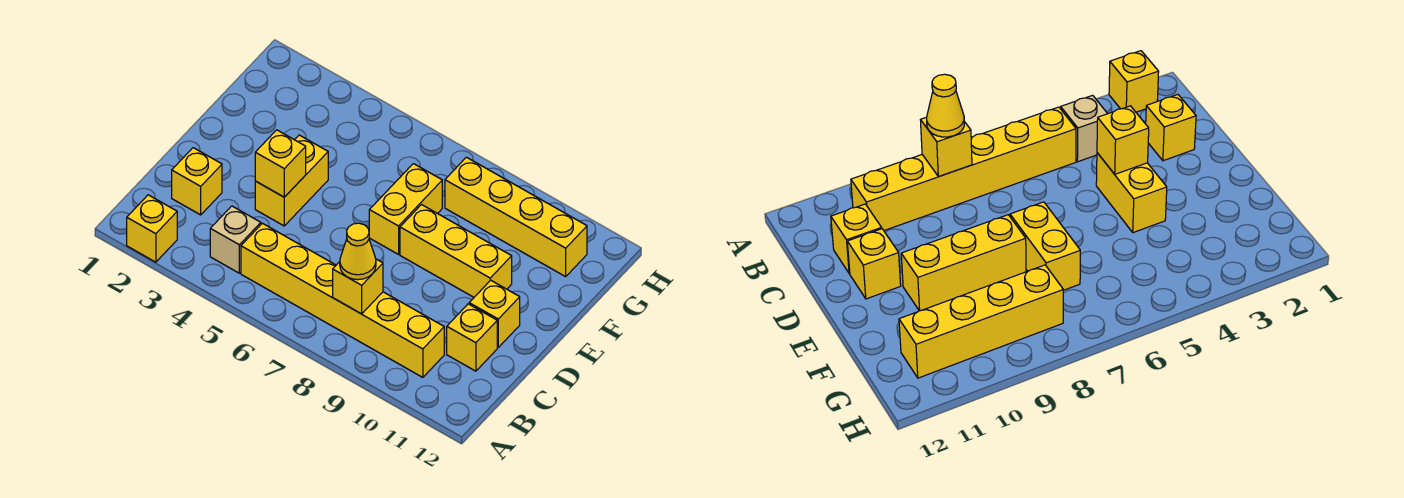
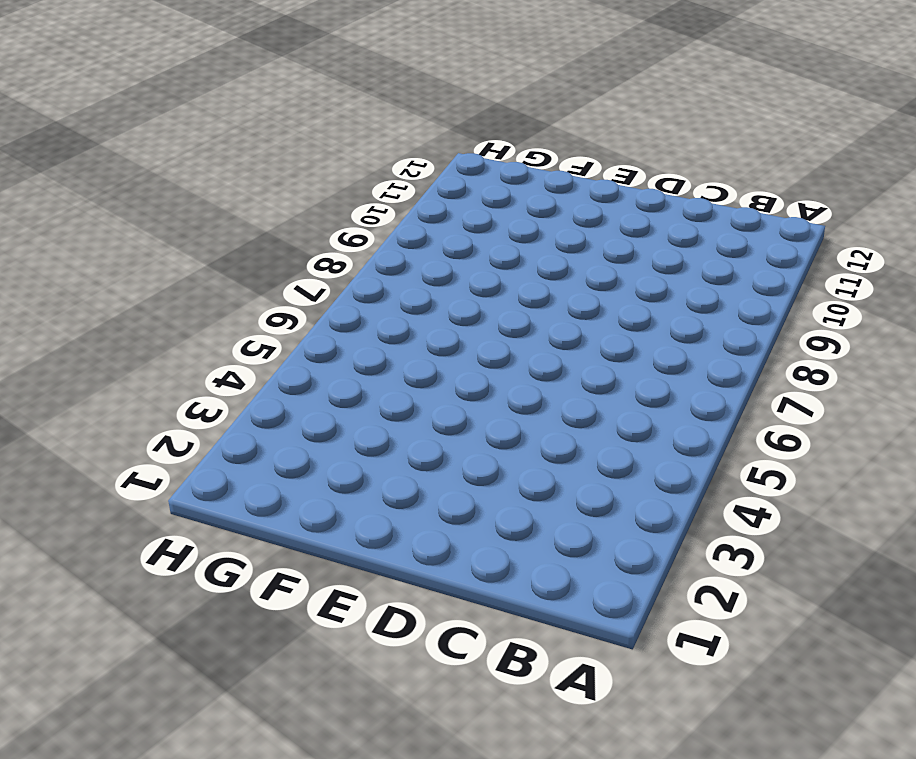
none -> yellow 1x1 brick [127,195,177,262]
none -> tan 1x1 brick [210,206,261,273]
none -> yellow 1x6 brick [241,223,444,377]

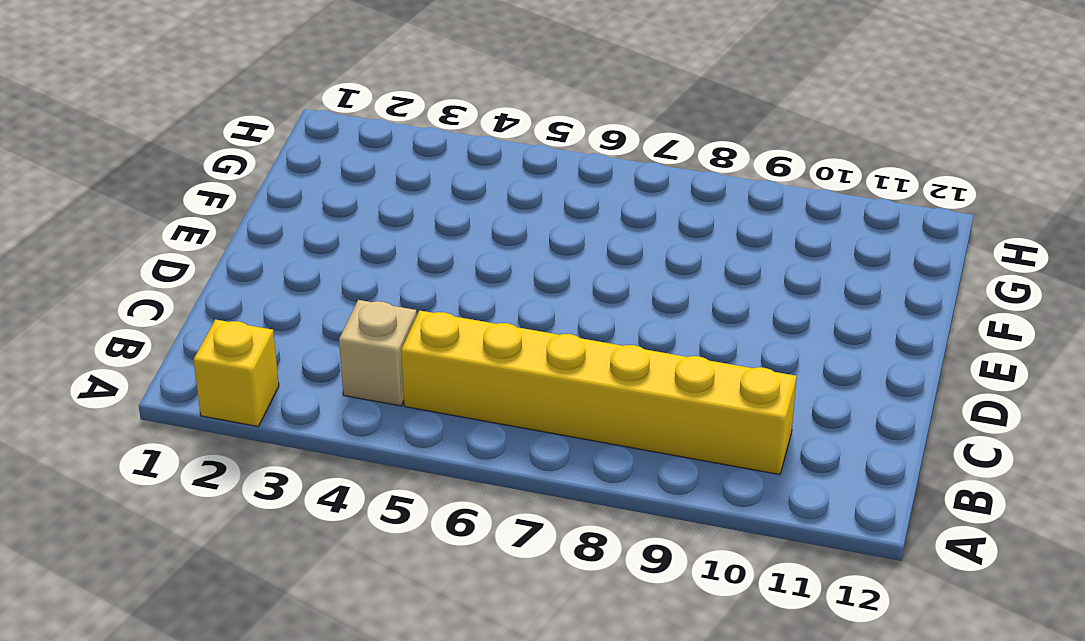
none -> yellow 1x1 brick [172,148,222,215]
none -> yellow 1x1 brick [447,304,497,371]
none -> yellow 1x2 brick [255,135,328,226]

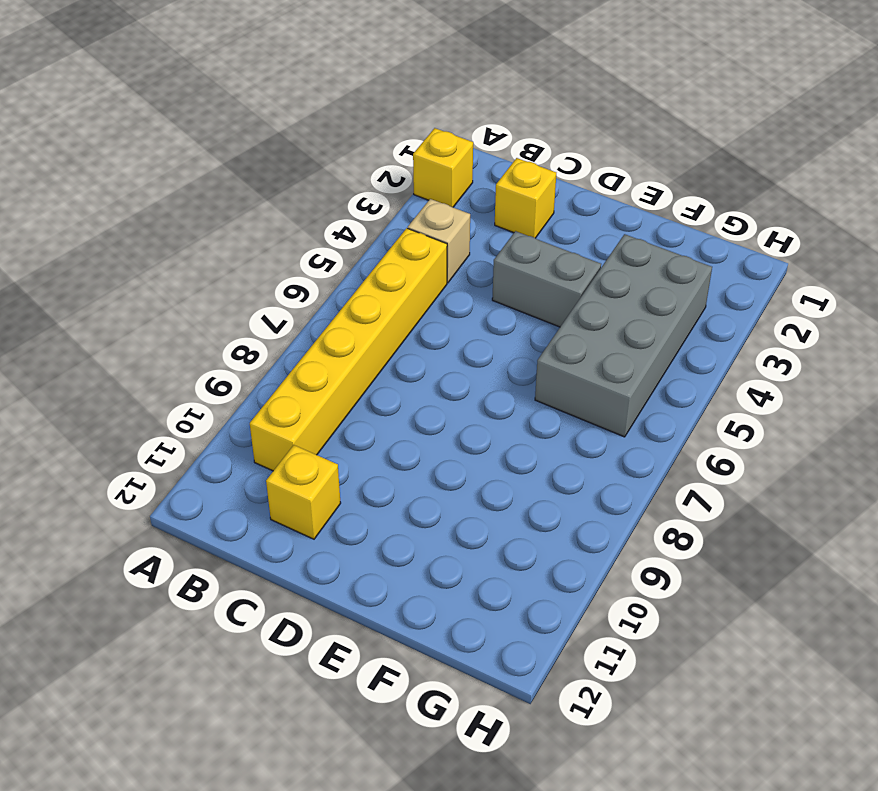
grey 1x2 brick [492,231,601,327] -> yellow 1x2 brick [255,135,328,226]
grey 2x4 brick [535,234,712,437] -> none
none -> yellow 1x1 brick [469,280,520,347]
none -> yellow 1x2 brick [369,164,442,254]
none -> yellow 1x3 brick [400,205,512,297]

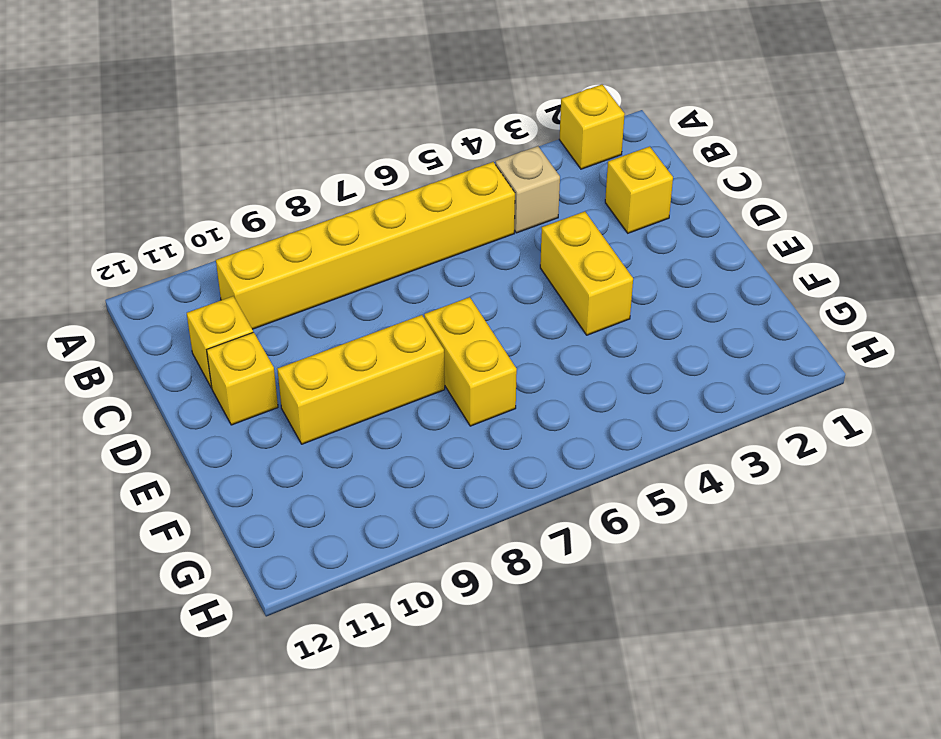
none -> yellow 1x4 brick [445,157,587,277]
none -> yellow 1x1 brick [333,259,383,314]
none -> yellow 1x1 brick [255,130,306,197]

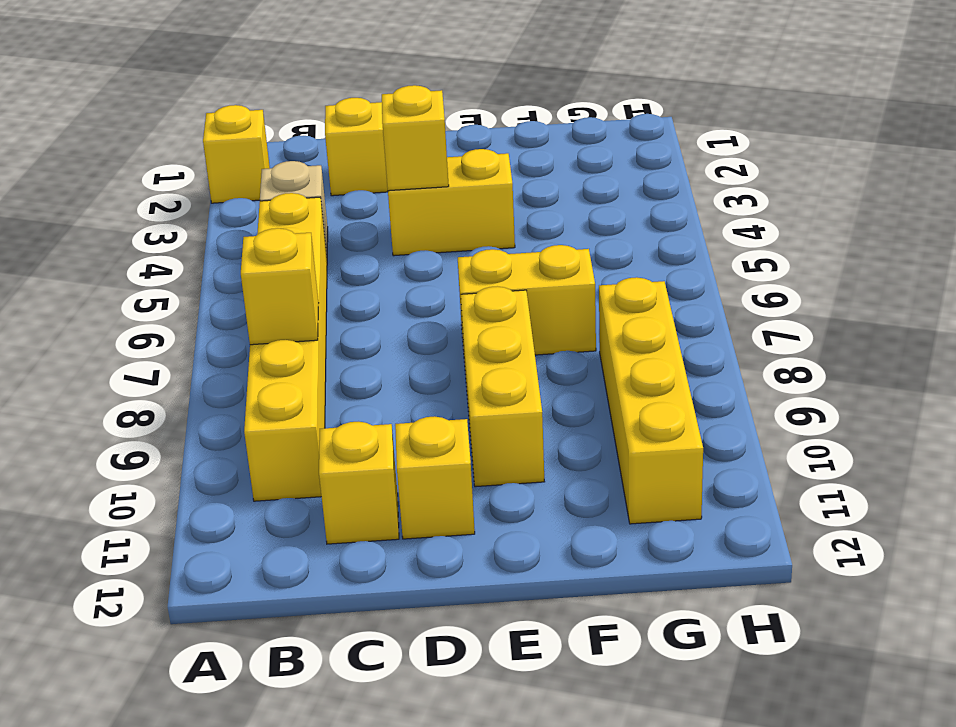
none -> yellow 1x1 cone [340,223,376,280]

